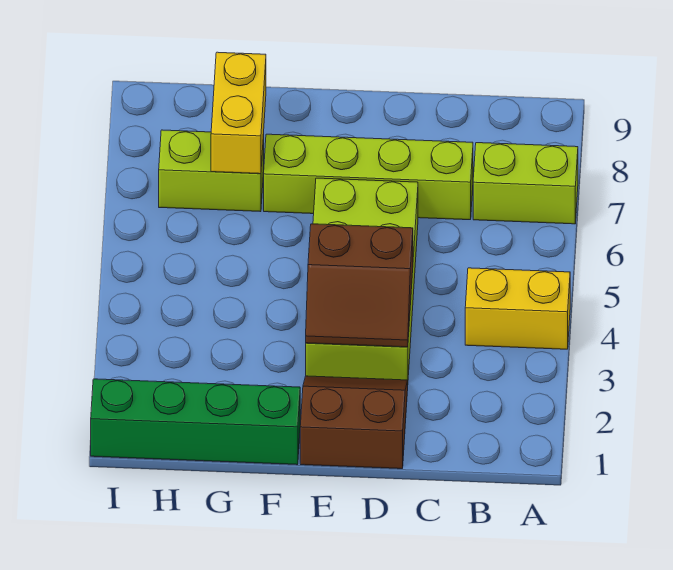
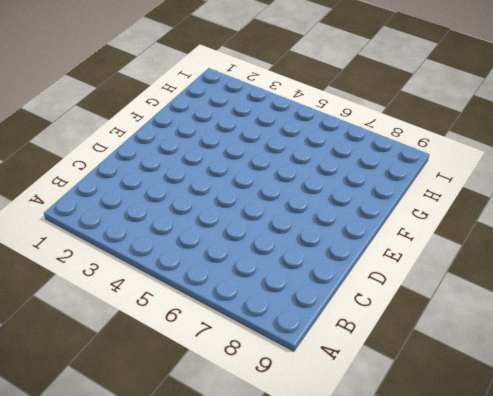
none -> yellow 1x2 brick [465,268,570,349]
none -> lime 1x2 brick [473,143,578,224]

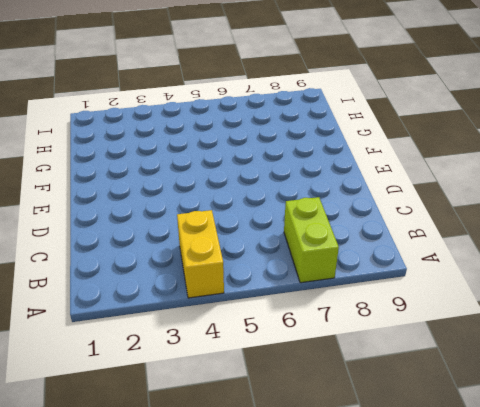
none -> lime 1x4 brick [264,134,473,220]
none -> brown 2x2 slope [300,376,408,469]

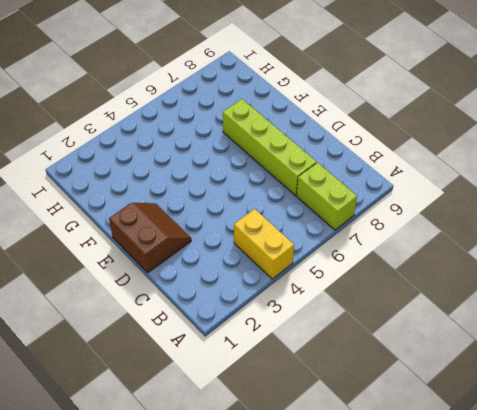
none -> lime 2x4 brick [306,178,418,380]
none -> green 1x4 brick [91,379,300,465]

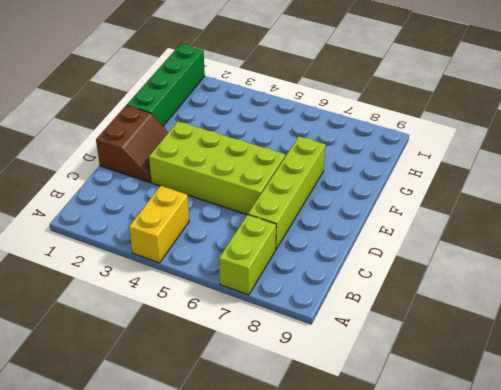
none -> lime 1x2 brick [159,130,264,212]
none -> brown 2x2 slope [306,224,413,347]

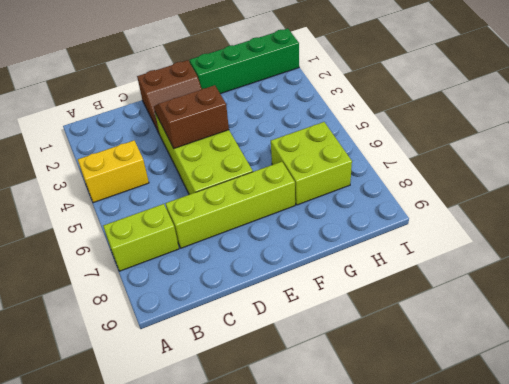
lime 2x2 brick [271,122,352,205] -> lime 1x2 brick [159,130,264,212]
none -> yellow 1x2 brick [211,52,266,174]

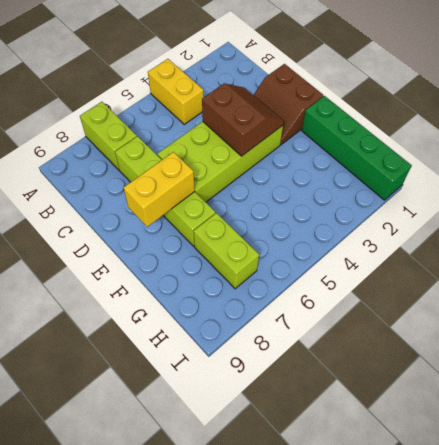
yellow 1x2 brick [124,152,195,227] -> yellow 1x2 brick moved to [211,52,266,174]

